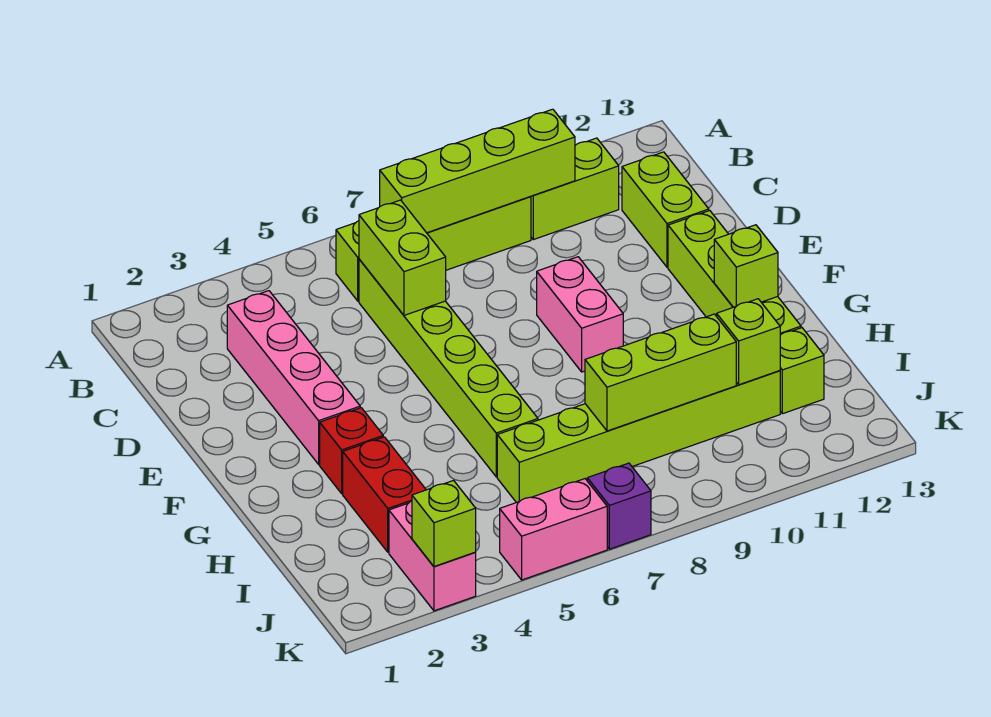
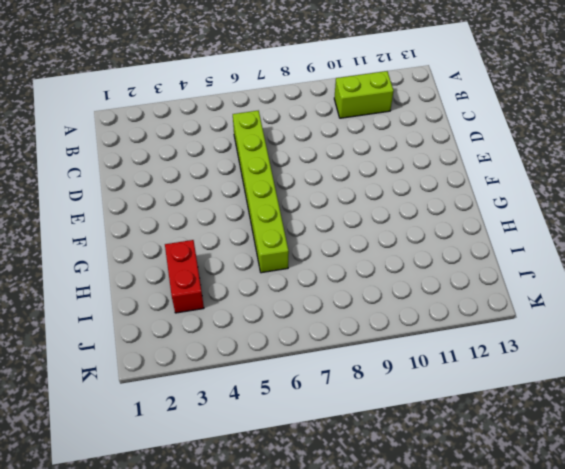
none -> lime 1x4 brick [336,196,531,301]
none -> pink 1x4 brick [227,291,360,464]
none -> lime 1x2 brick [622,152,709,267]

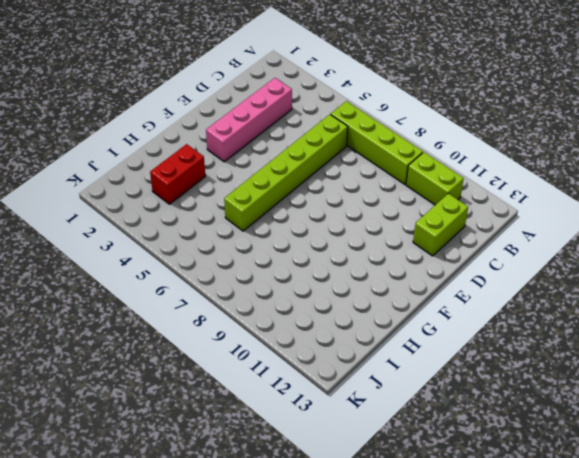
none -> pink 1x2 brick [537,257,623,372]
none -> lime 1x4 brick [668,211,801,335]
none -> red 1x1 brick [320,408,383,494]

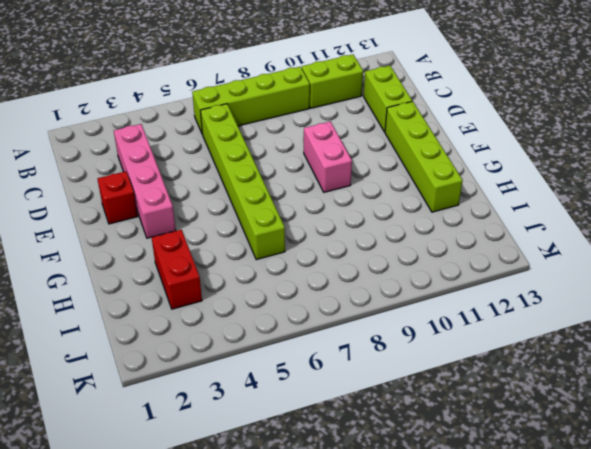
red 1x1 brick [98,171,138,224] -> red 1x1 brick moved to [320,408,383,494]
none -> lime 1x6 brick [497,371,780,503]
none -> lime 1x1 brick [780,328,824,414]
none -> pink 1x2 brick [389,501,476,611]

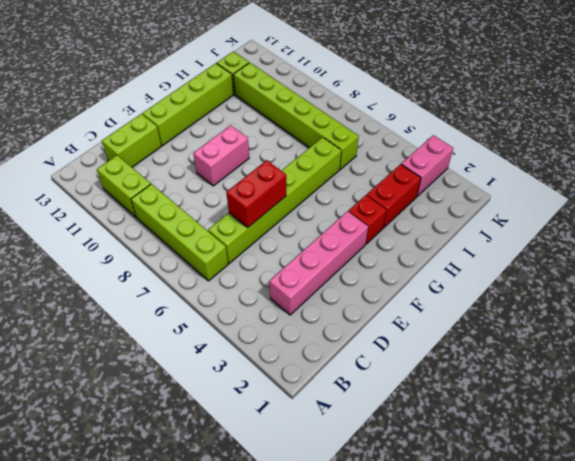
red 1x2 brick [226,160,286,227] -> lime 1x2 brick [359,200,446,315]
none -> pink 1x2 brick [500,479,607,580]
none -> purple 1x1 brick [587,463,651,549]
none -> lime 1x4 brick [380,109,575,233]

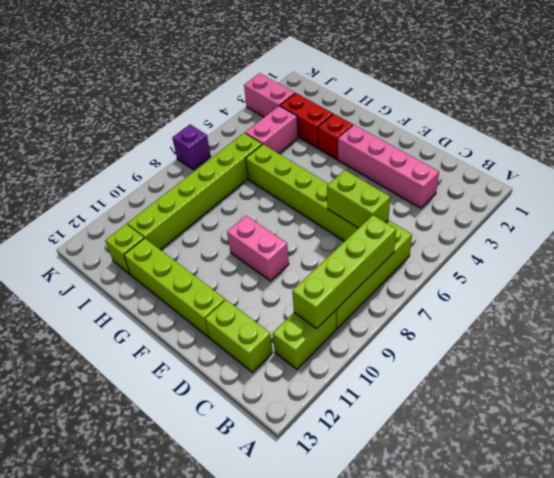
pink 1x2 brick [245,106,298,153] -> pink 1x2 brick moved to [500,479,607,580]
none -> lime 1x1 brick [714,225,778,307]
none -> lime 1x3 brick [585,314,736,431]
none -> lime 1x1 brick [717,299,780,385]

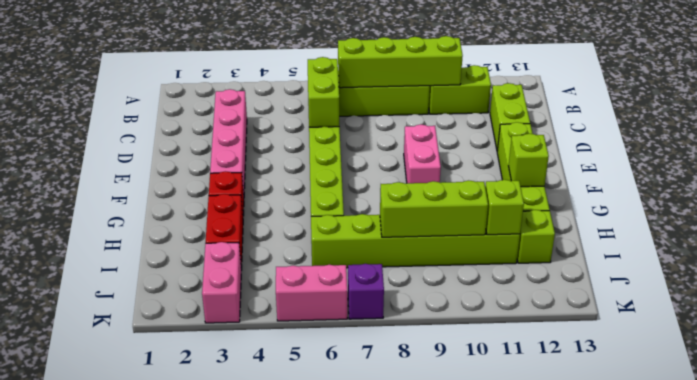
none -> lime 1x1 brick [412,481,476,566]

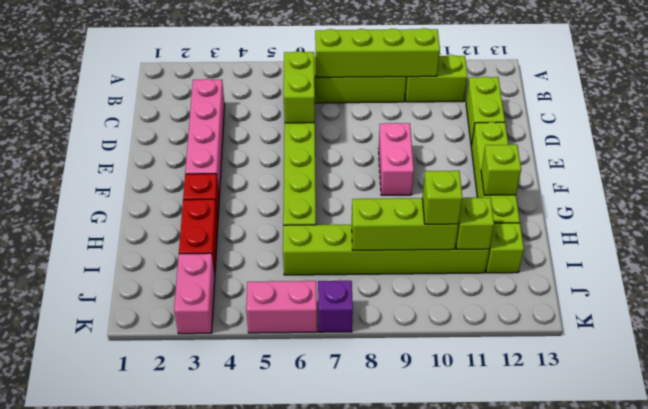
lime 1x1 brick [422,171,462,224] -> lime 1x1 brick moved to [412,481,476,566]

